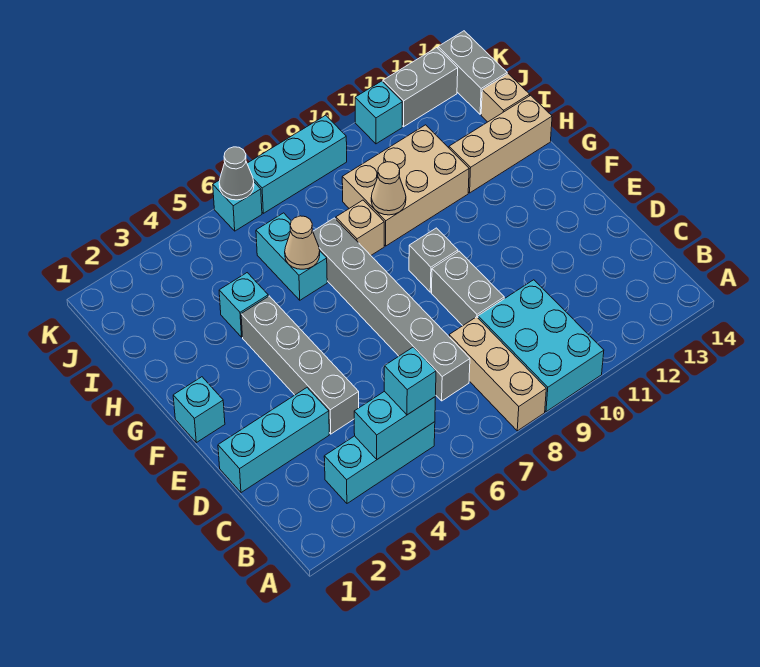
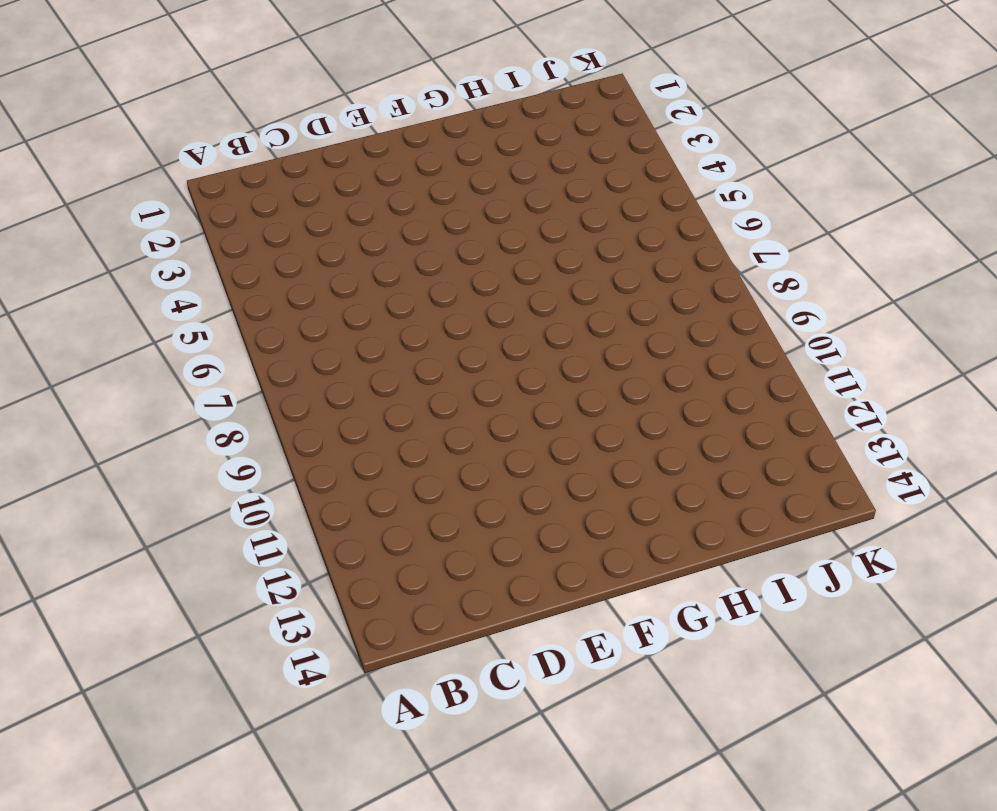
none -> tan 1x3 brick [449,317,546,431]
none -> cyan 2x3 brick [478,280,604,412]
none -> cyan 1x3 brick [324,422,435,503]

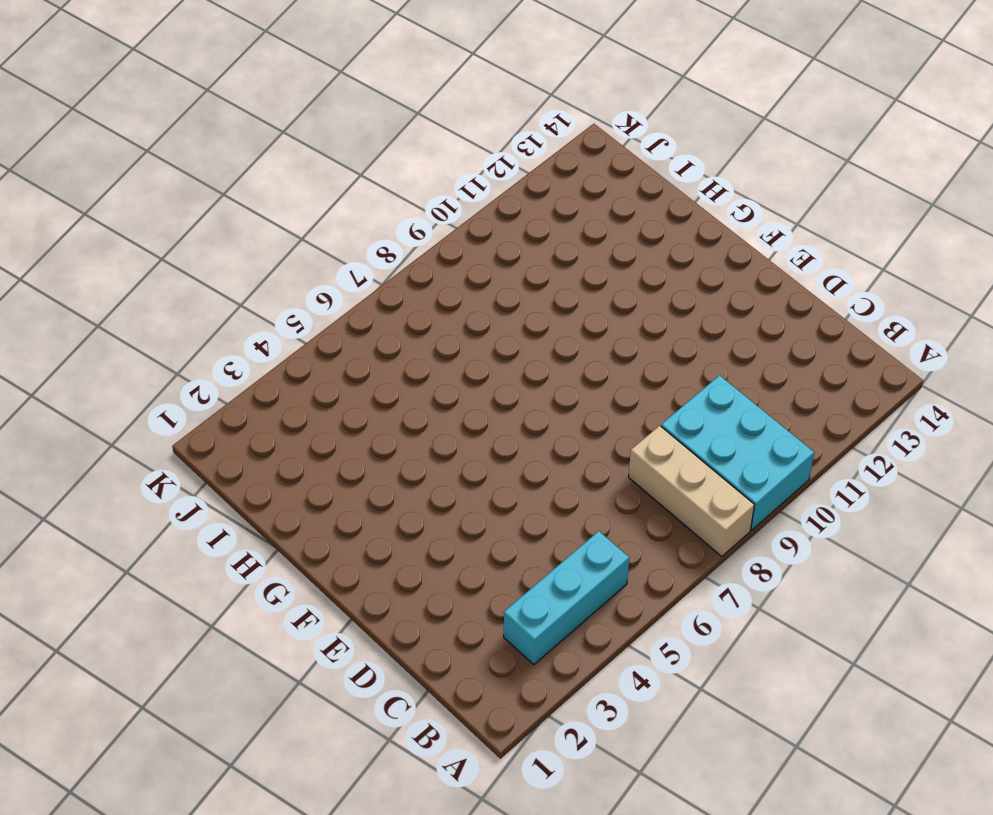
none -> grey 1x6 brick [313,218,470,401]
none -> cyan 1x3 brick [218,388,329,493]
none -> grey 1x4 brick [241,296,359,434]

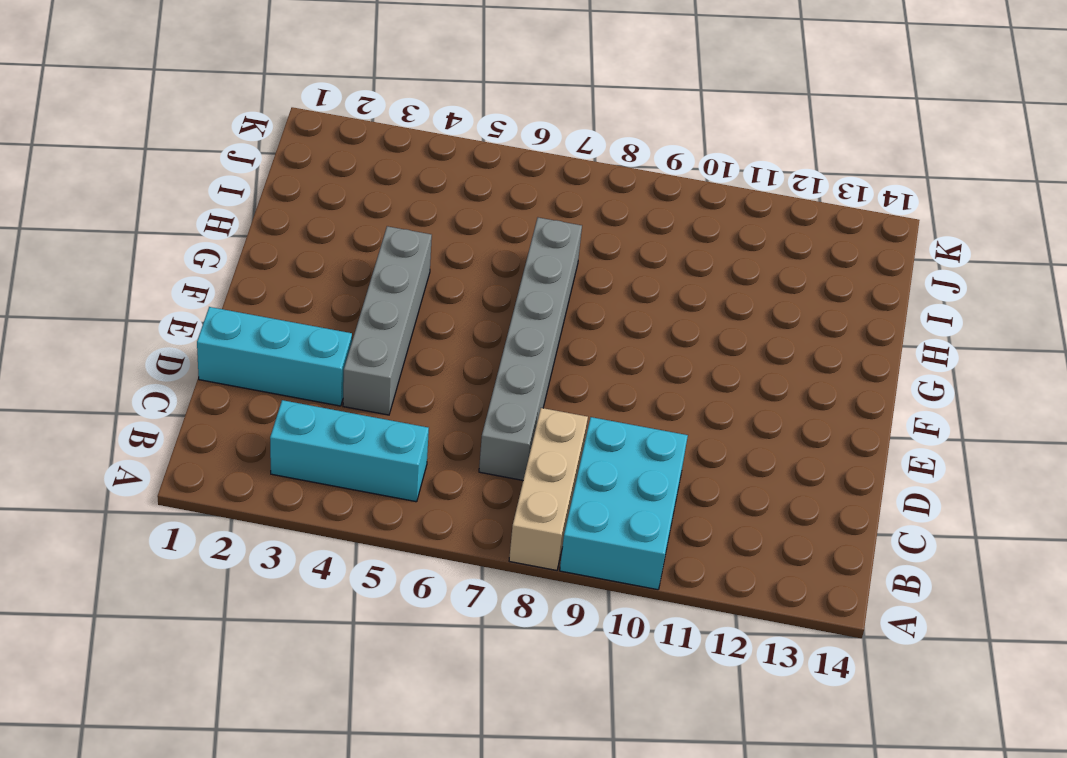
none -> grey 1x2 brick [431,251,504,326]
none -> cyan 1x1 brick [173,377,225,443]
none -> grey 1x1 brick [409,228,458,292]

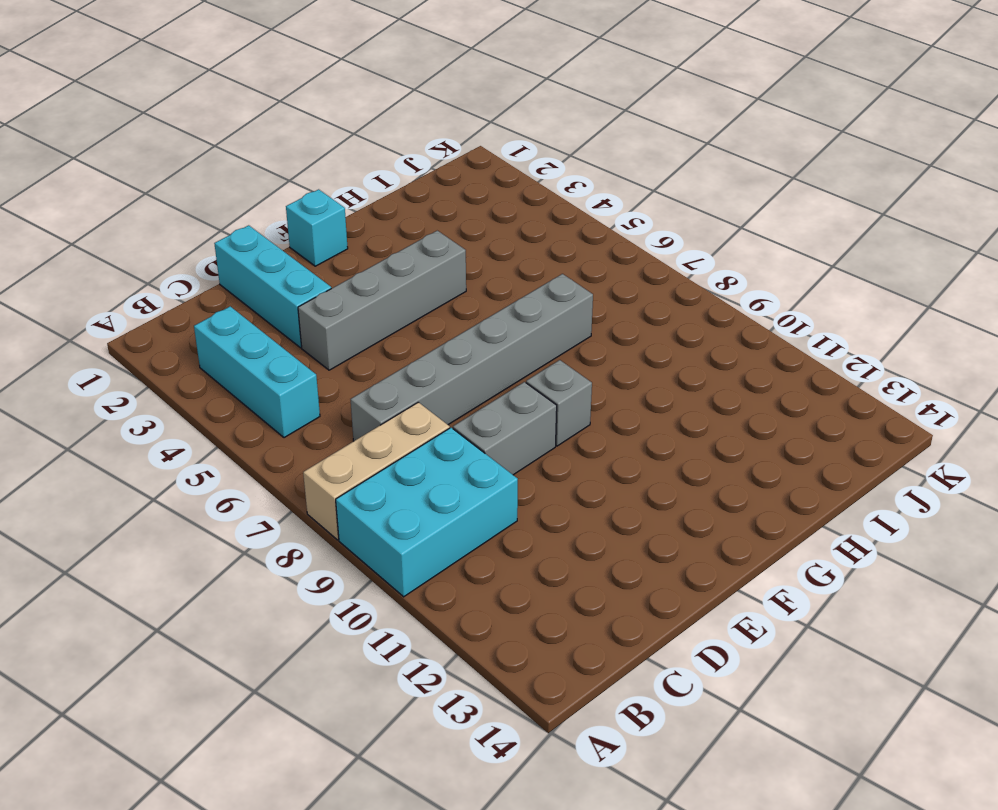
none -> cyan 1x1 brick [219,273,268,337]
none -> cyan 1x2 brick [256,213,327,300]
none -> tan 1x1 brick [336,200,384,255]

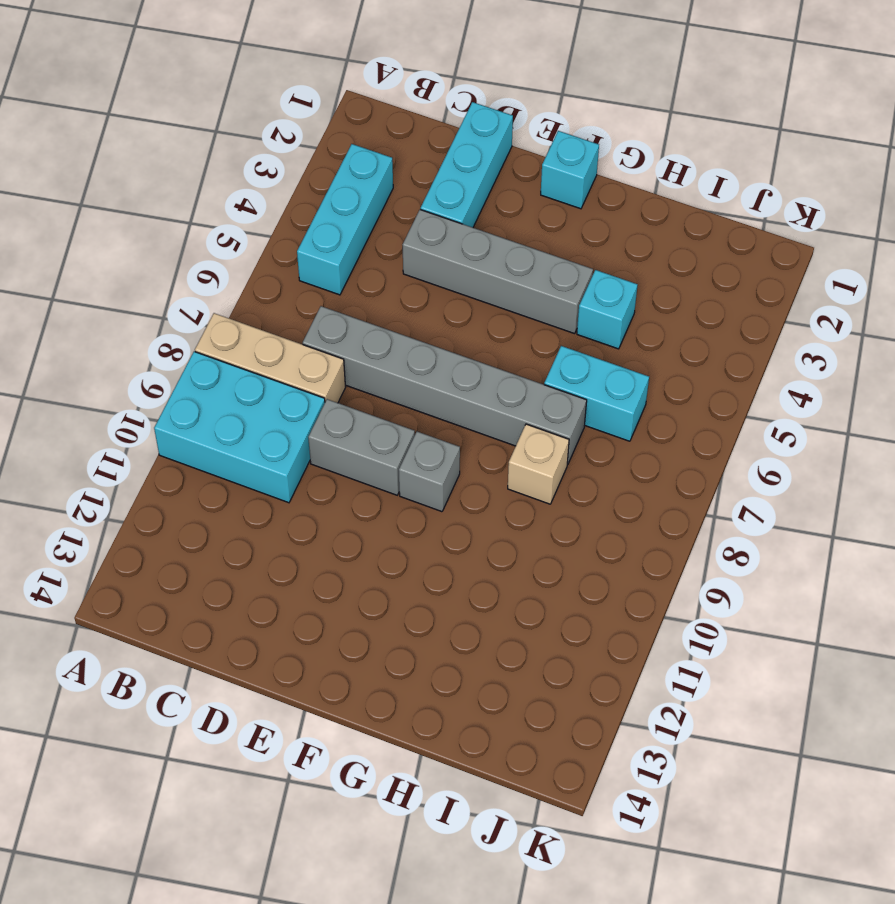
none -> tan 2x3 brick [342,125,469,246]
none -> tan 1x3 brick [449,95,552,193]
none -> tan 1x1 brick [481,74,530,122]

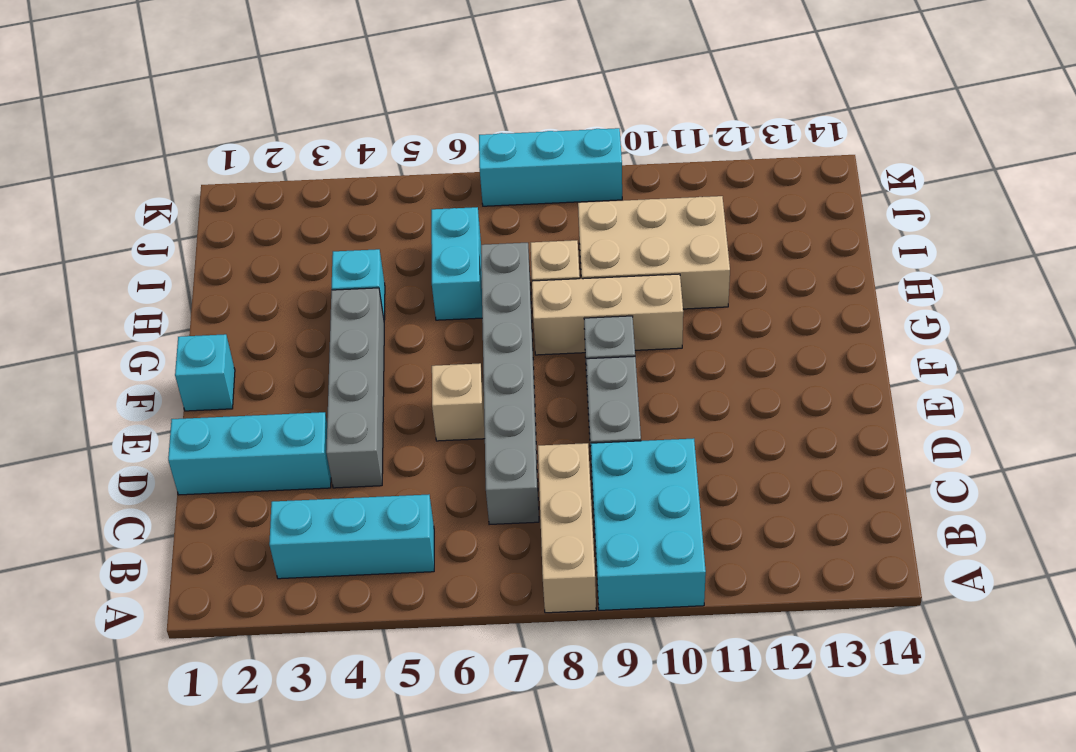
tan 1x1 brick [432,363,485,441] -> tan 1x1 brick moved to [481,74,530,122]
tan 1x3 brick [532,274,683,355] -> tan 1x3 brick moved to [449,95,552,193]
none -> grey 1x2 brick [438,31,507,114]
none -> cyan 1x1 brick [213,180,262,231]
none -> cyan 1x1 brick [355,81,402,144]

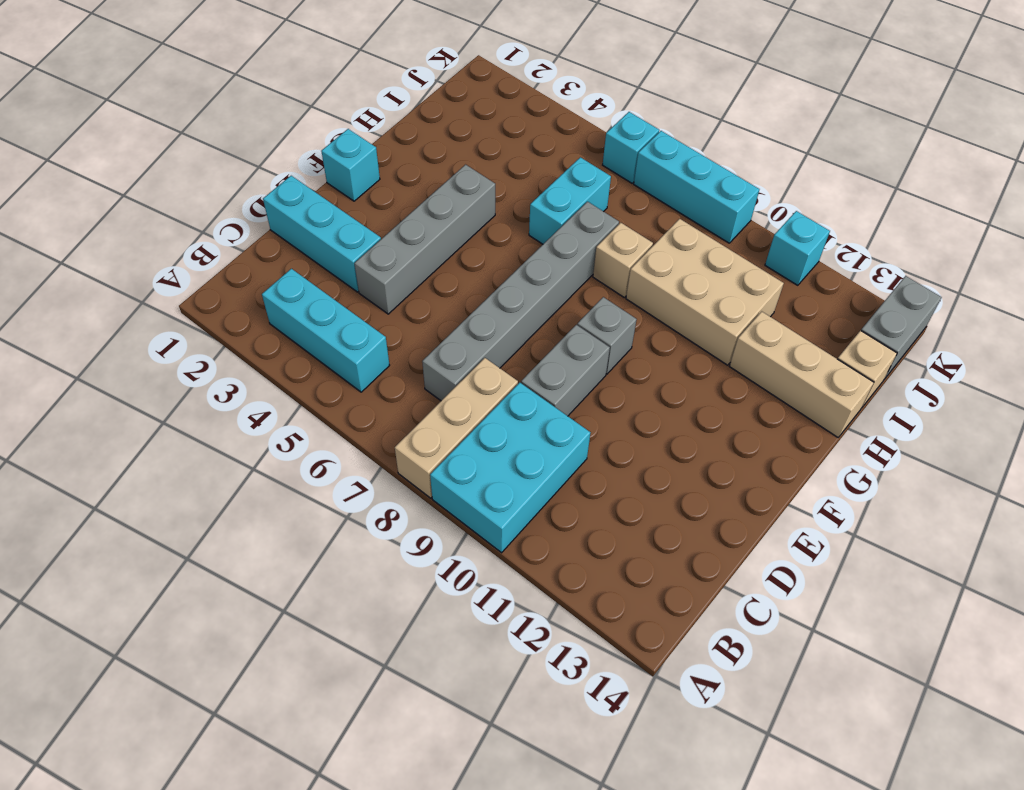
none -> cyan 1x1 brick [219,273,268,337]
none -> grey 1x2 brick [383,48,458,127]
none -> cyan 1x2 brick [354,391,435,459]

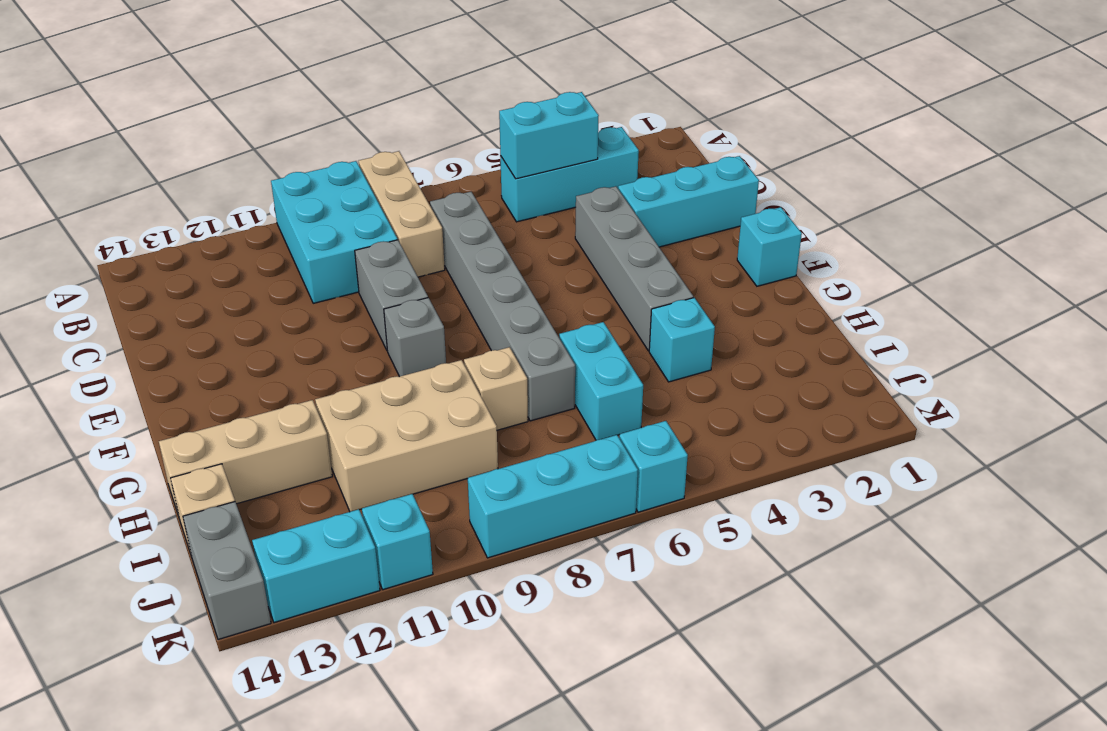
cyan 1x2 brick [252,509,380,623] -> grey 1x2 brick [383,48,458,127]
none -> tan 1x1 cone [285,216,320,269]
none -> tan 1x1 cone [371,162,406,215]
none -> grey 1x1 cone [219,147,254,200]

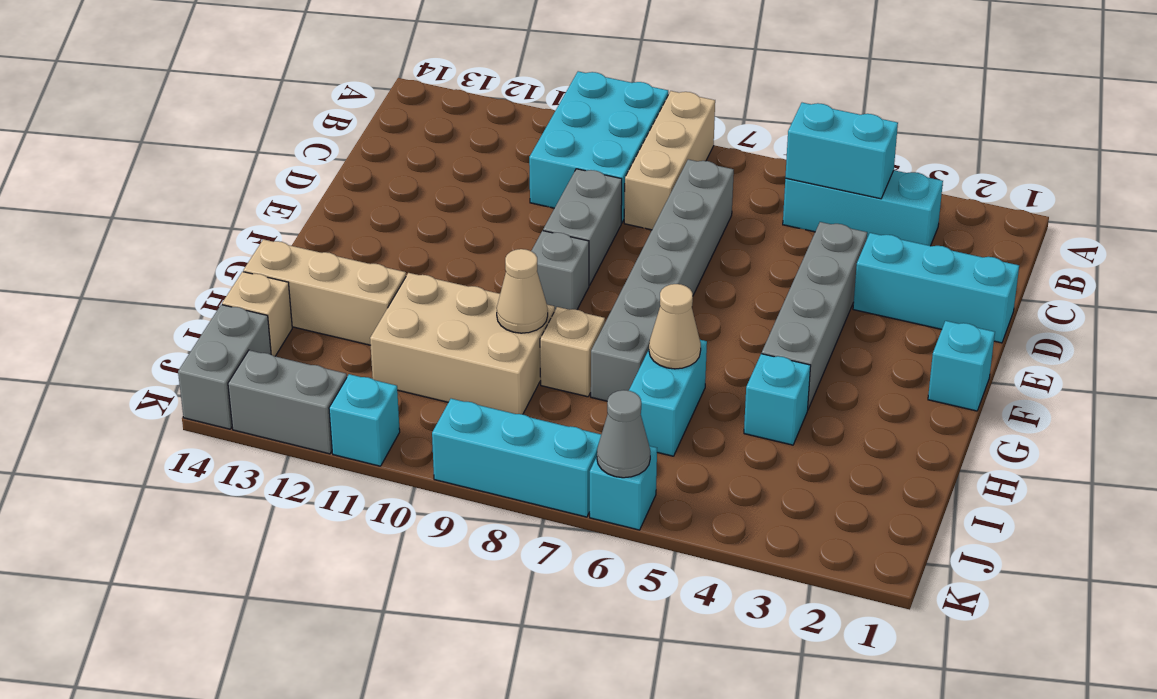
none -> cyan 1x1 brick [384,347,436,415]

